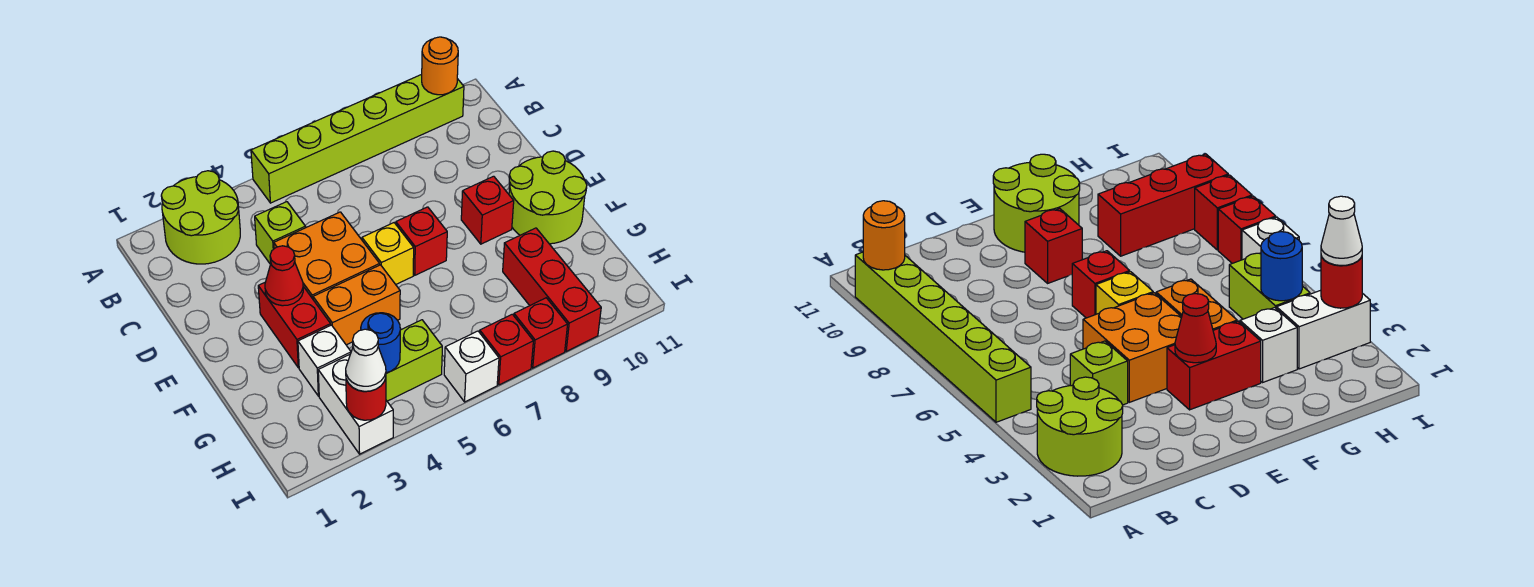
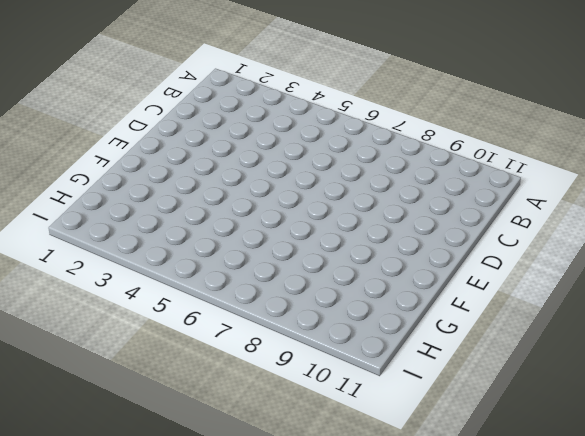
none -> lime 2x2 round brick [161,171,240,264]
none -> lime 1x6 brick [251,74,464,203]
none -> lime 1x1 brick [255,202,306,264]

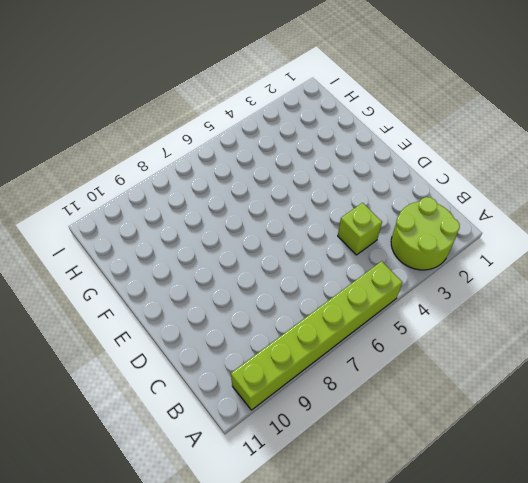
none -> orange 2x2 brick [274,212,380,299]
none -> red 1x2 brick [258,283,331,368]
none -> yellow 1x1 brick [362,223,414,284]

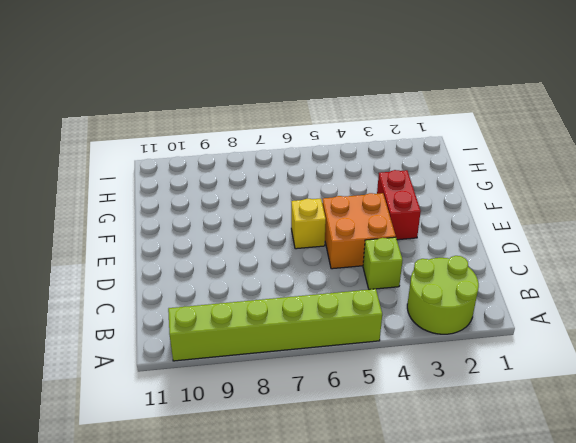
none -> red 1x1 brick [396,207,447,275]
none -> red 1x1 brick [461,176,514,244]
none -> lime 2x2 round brick [509,151,587,244]

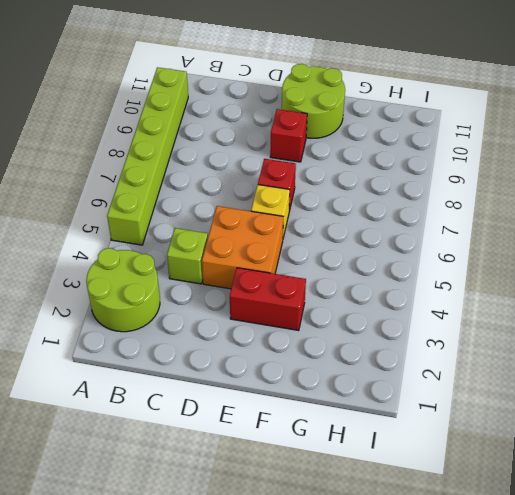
none -> orange 1x2 brick [313,265,400,345]
none -> white 1x1 brick [298,325,351,396]
none -> red 1x3 brick [503,228,601,351]

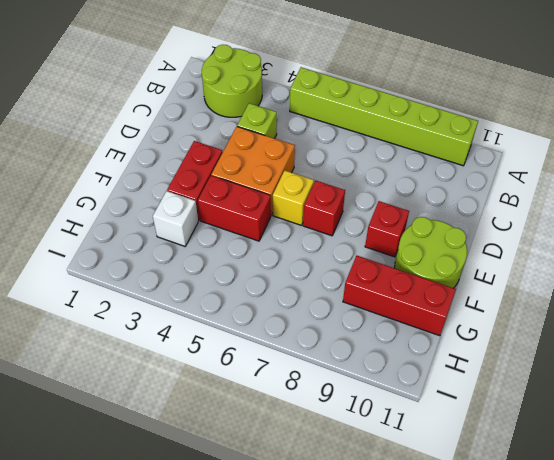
red 1x2 brick [198,176,271,241] -> orange 1x2 brick [313,265,400,345]
red 1x3 brick [343,256,456,336] -> red 1x3 brick turned to [503,228,601,351]
none -> white 1x2 brick [318,355,393,454]
none -> lime 1x2 brick [386,320,442,401]
none -> white 1x1 brick [444,331,499,402]

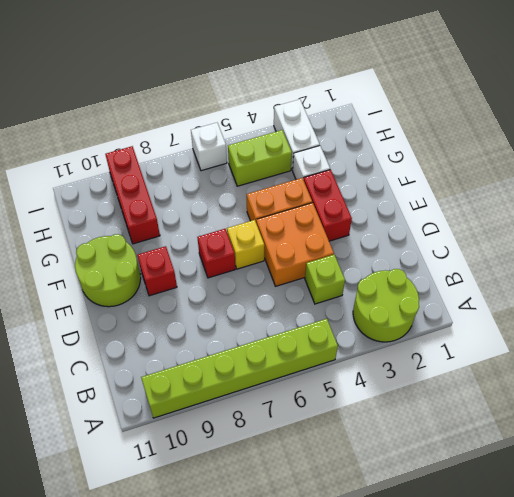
none -> red 1x1 brick [480,314,533,385]
none -> red 1x1 brick [514,298,568,368]
none -> orange 1x1 round brick [422,37,458,95]

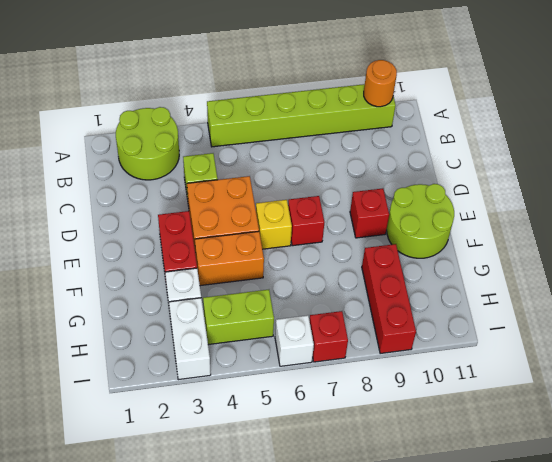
none -> red 1x1 brick [514,298,568,368]
none -> red 1x1 cone [265,246,303,306]
none -> blue 1x1 round brick [361,313,400,373]

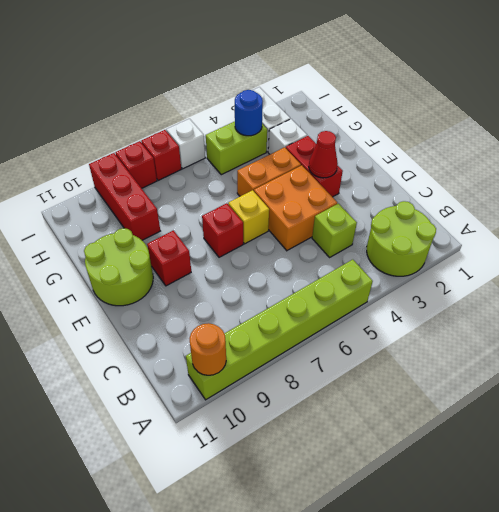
none -> red 1x1 round brick [346,378,386,420]
none -> white 1x1 cone [346,329,386,391]

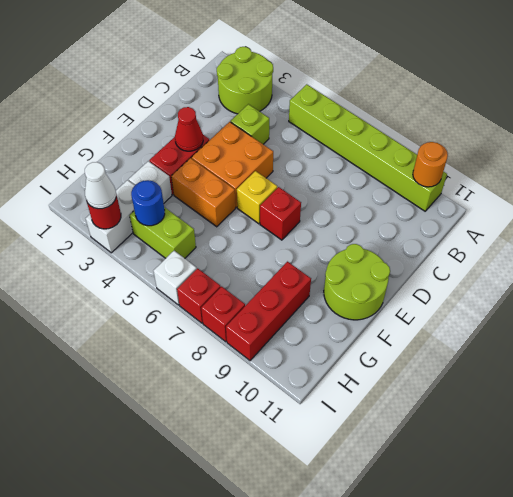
none -> red 1x1 brick [461,176,514,244]

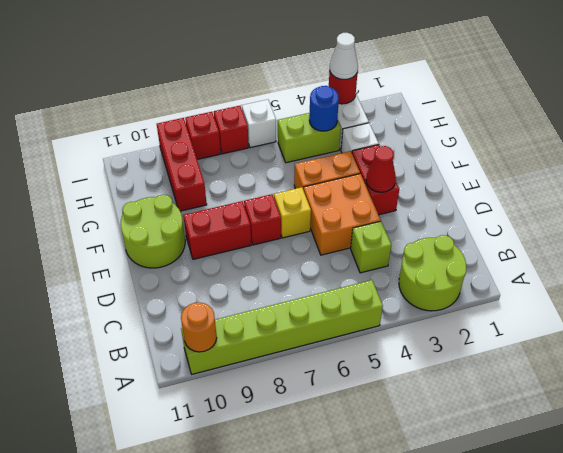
red 1x2 brick [183,201,251,259] -> red 1x1 brick [461,176,514,244]

